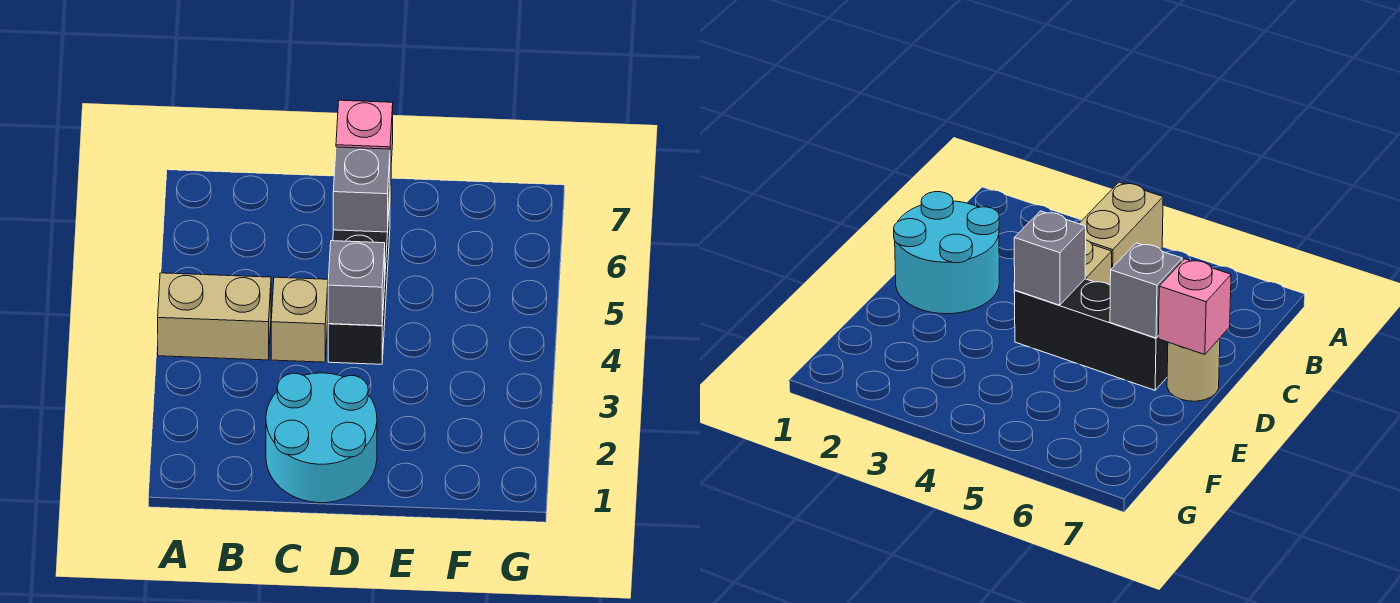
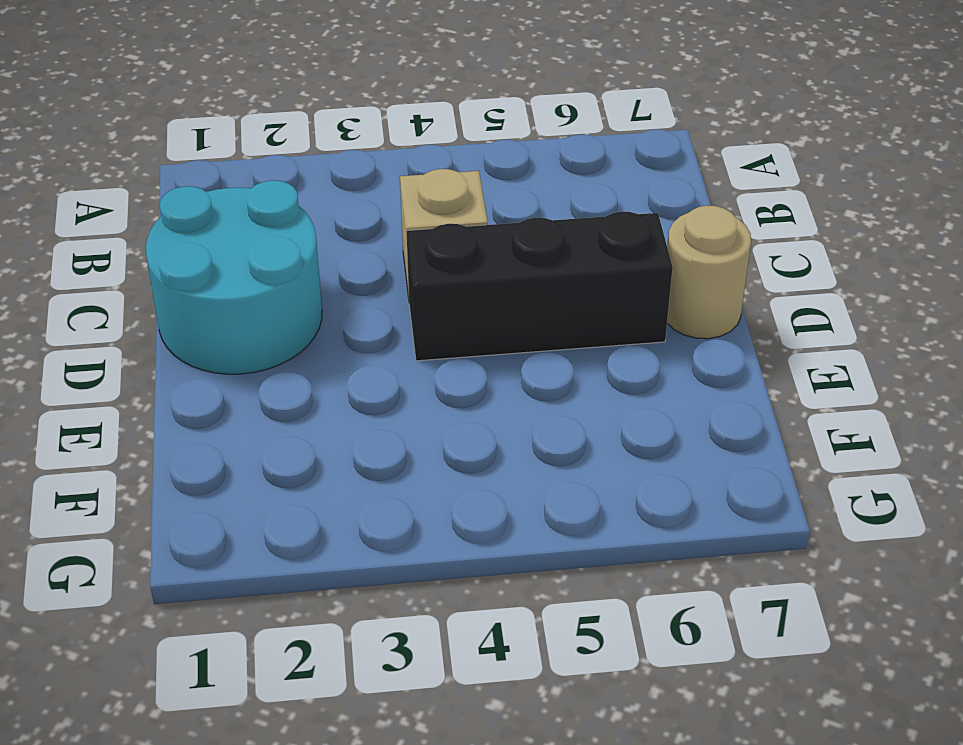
none -> tan 1x2 brick [158,273,271,360]
none -> grey 1x1 brick [328,241,385,326]

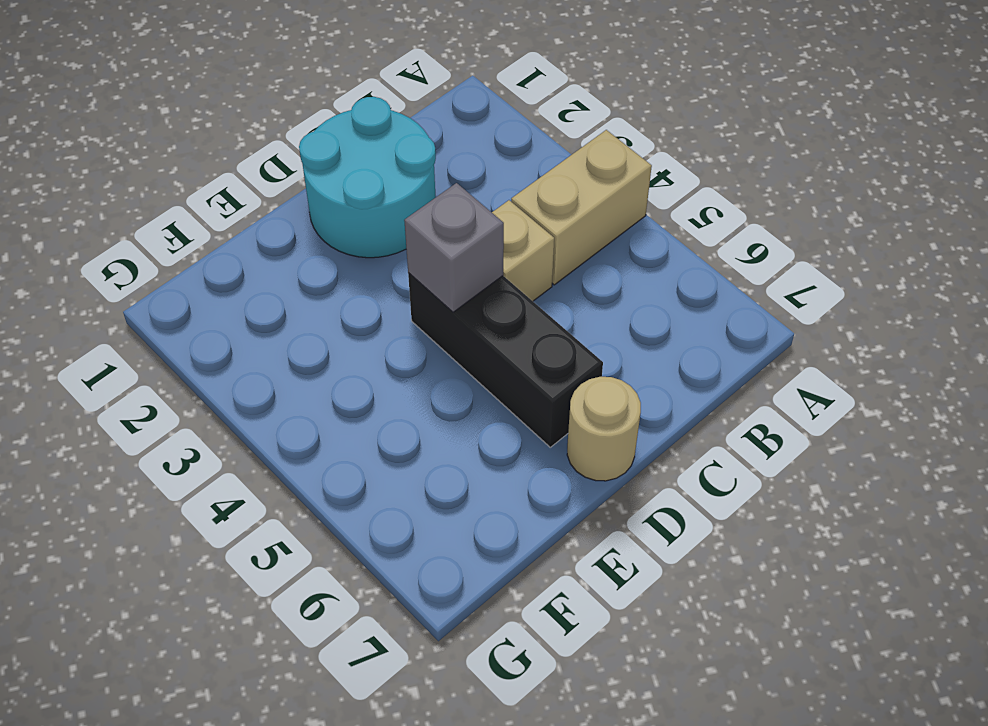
none -> grey 1x1 brick [333,147,390,232]
none -> pink 1x1 brick [336,100,393,179]

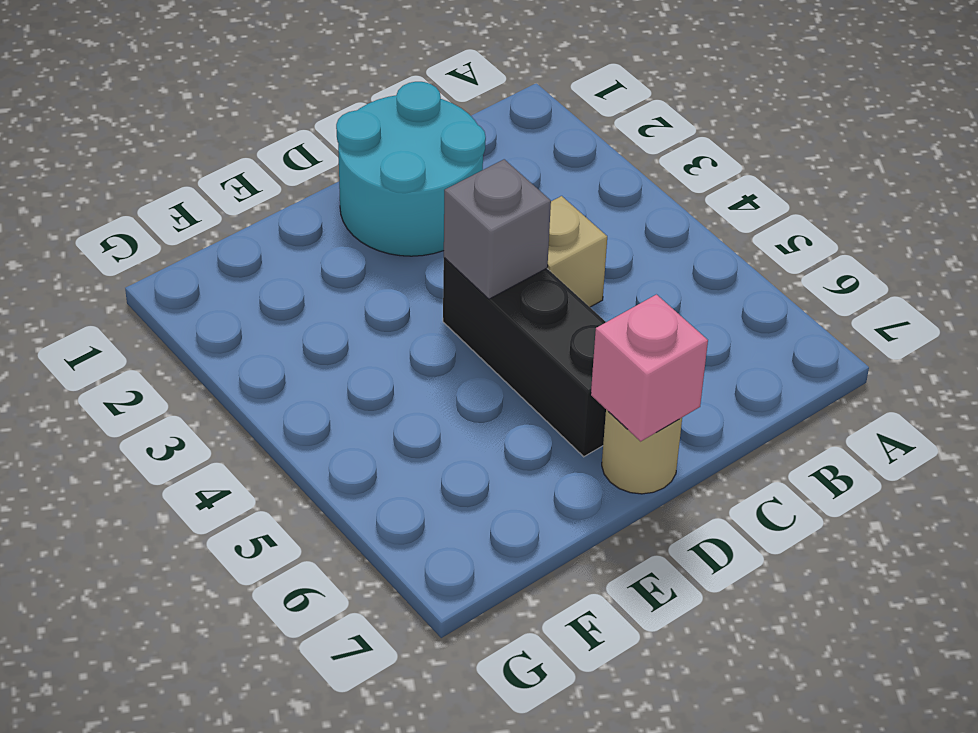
none -> tan 1x2 brick [158,273,271,360]
none -> grey 1x1 brick [333,147,390,232]

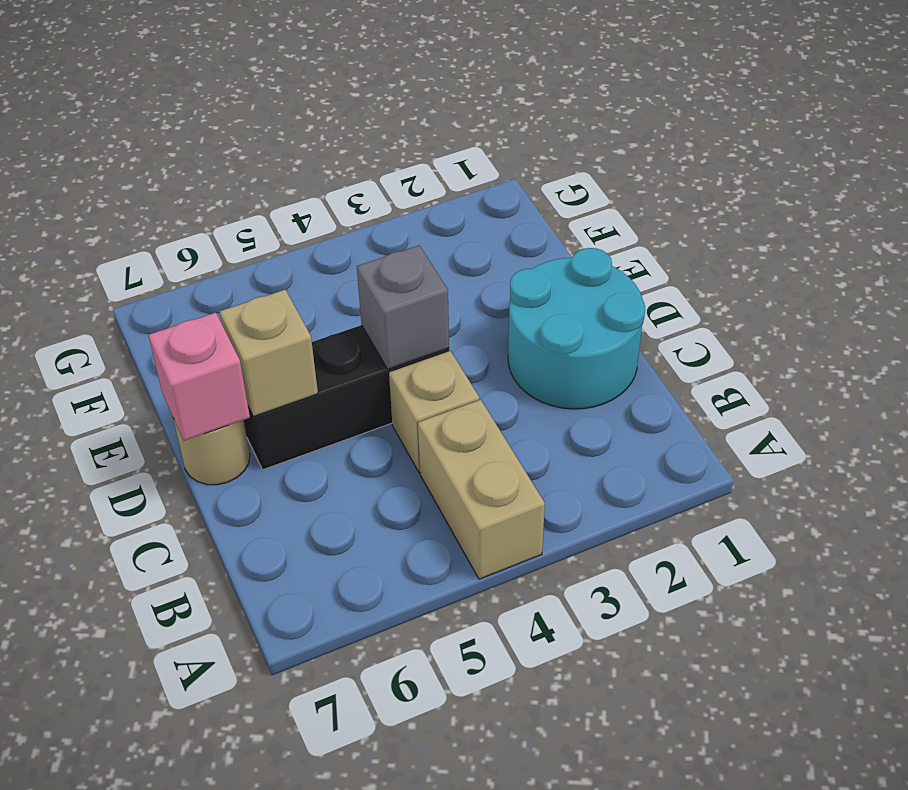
tan 1x1 brick [220,290,318,416] -> grey 1x1 brick [333,147,390,232]

